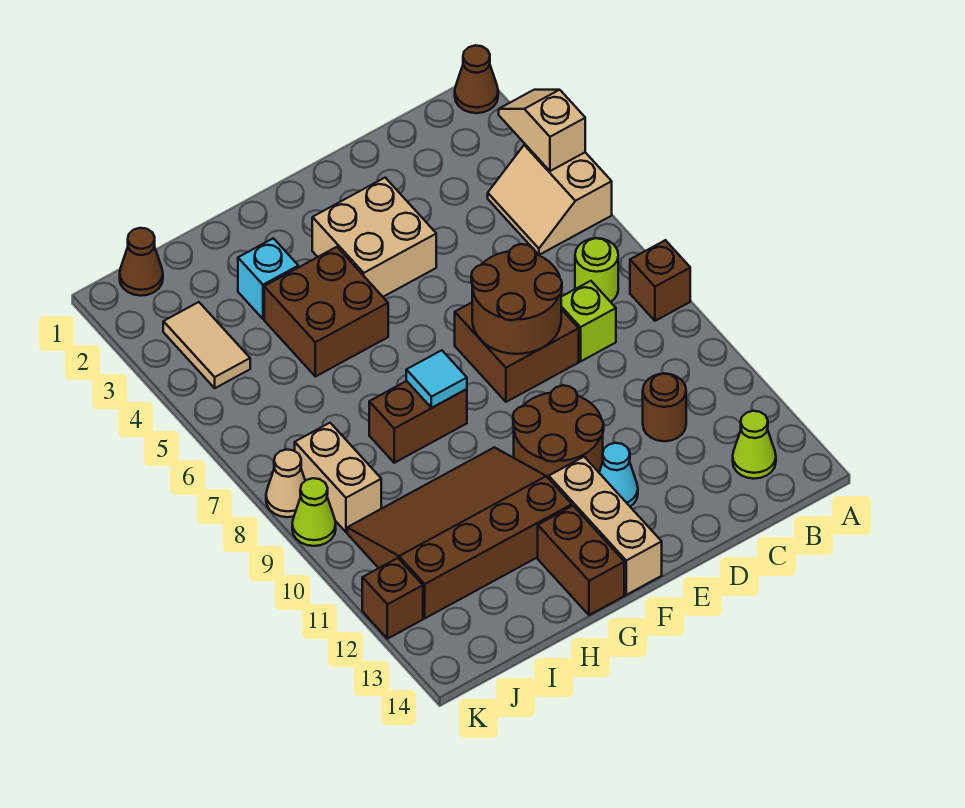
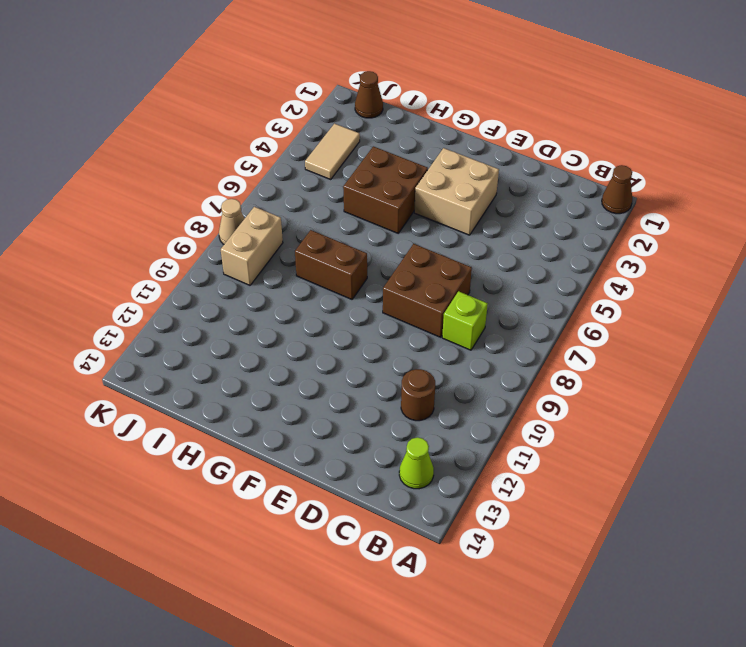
none -> tan 2x2 slope [488,145,612,255]
none -> brown 1x1 brick [630,240,690,321]
none -> lime 1x1 round brick [575,238,618,302]

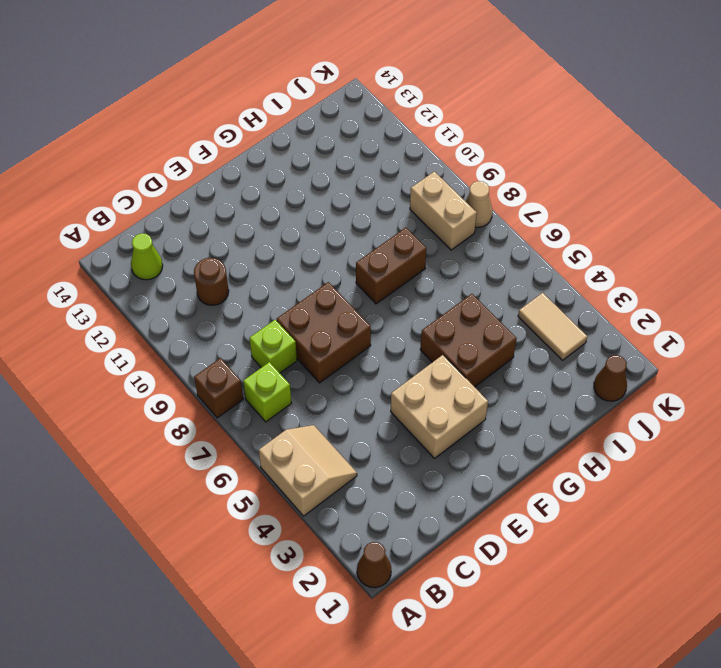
lime 1x1 brick [243,362,291,422] -> lime 1x1 round brick [575,238,618,302]
none -> brown 2x2 round brick [513,385,604,478]
none -> cyan 1x1 cone [599,443,638,506]
none -> tan 1x3 brick [549,457,662,595]

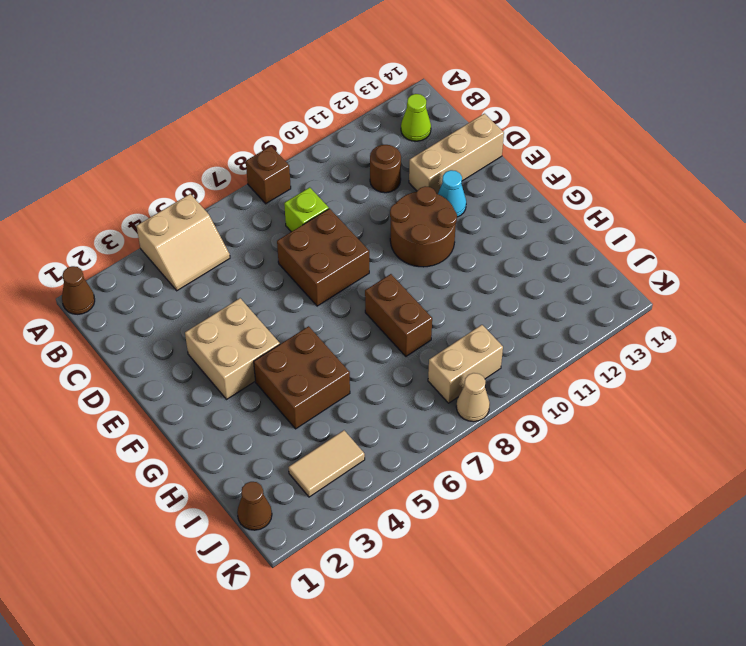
tan 1x3 brick [409,114,504,194] -> tan 1x3 brick moved to [549,457,662,595]
none -> lime 1x1 round brick [575,238,618,302]
none -> brown 3x4 slope [347,447,572,618]
none -> brown 1x2 brick [538,506,624,615]

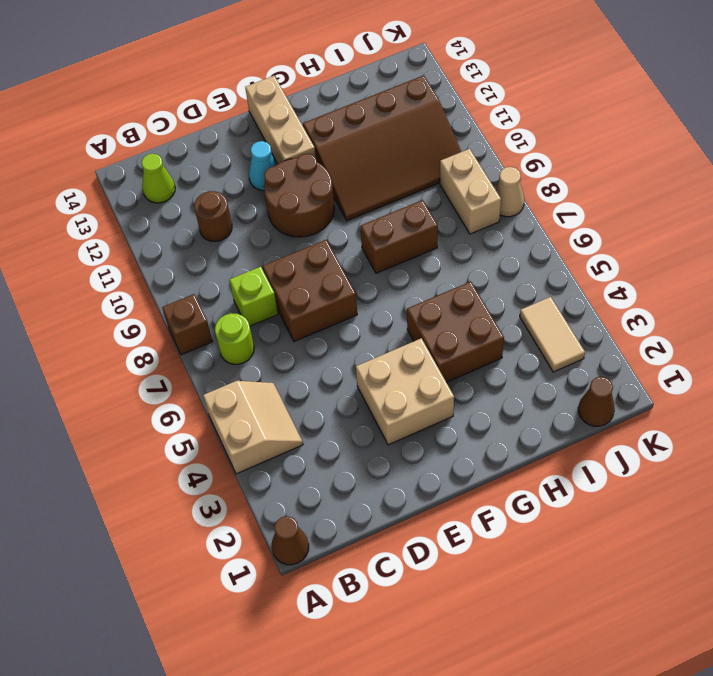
none -> brown 1x2 brick [538,506,624,615]
none -> cyan 1x1 brick [238,238,298,319]
none -> lime 1x1 cone [292,478,336,546]

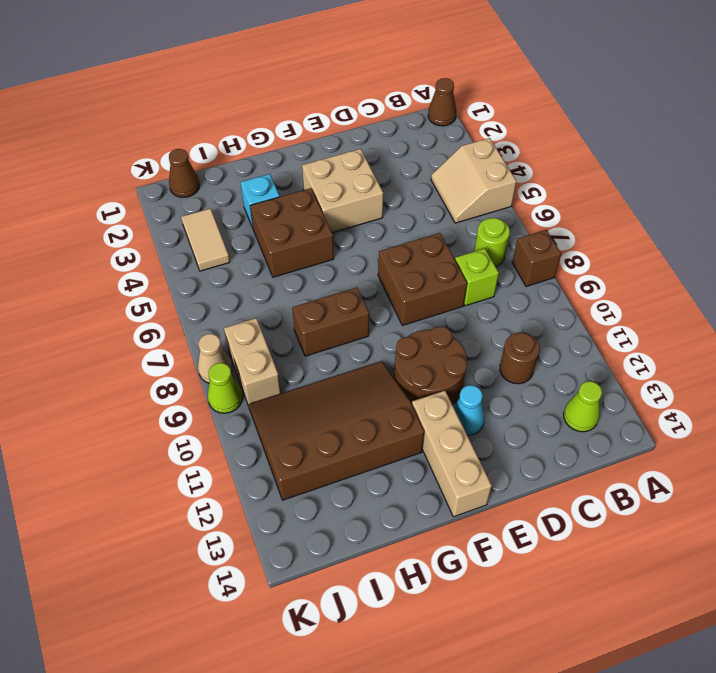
none -> brown 1x2 brick [538,506,624,615]
none -> brown 1x1 brick [362,558,423,639]
none -> tan 1x2 slope [499,90,585,171]

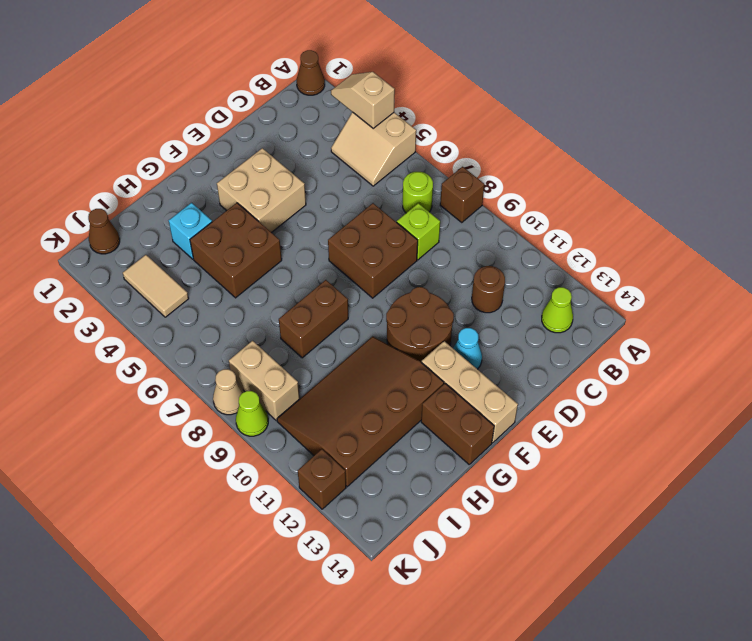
none -> brown 2x2 round brick [471,244,562,354]
none -> cyan 1x1 tile [406,350,467,408]

